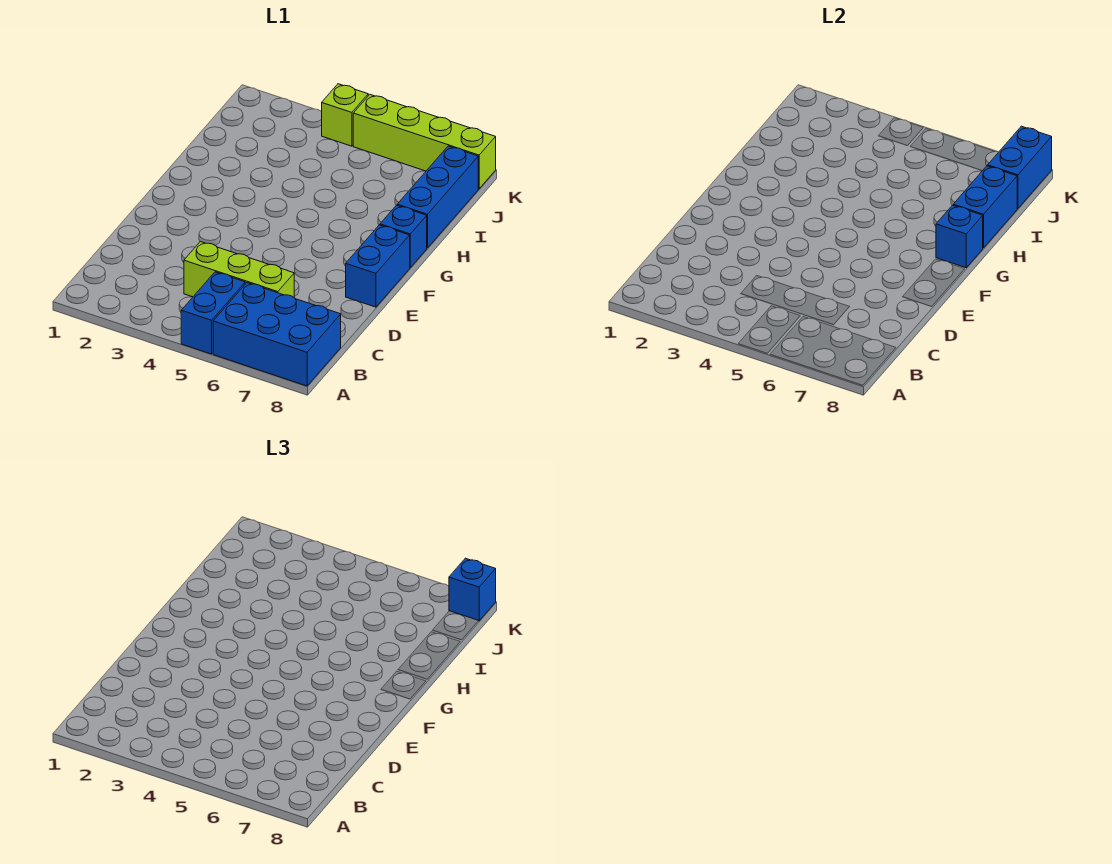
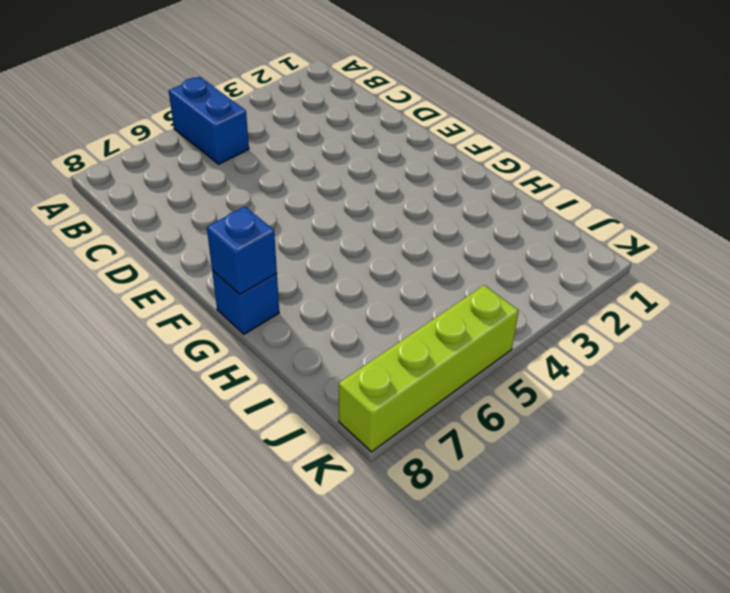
none -> blue 2x3 brick [213,283,341,386]
none -> lime 1x3 brick [184,242,294,297]
none -> blue 1x2 brick [346,225,410,307]

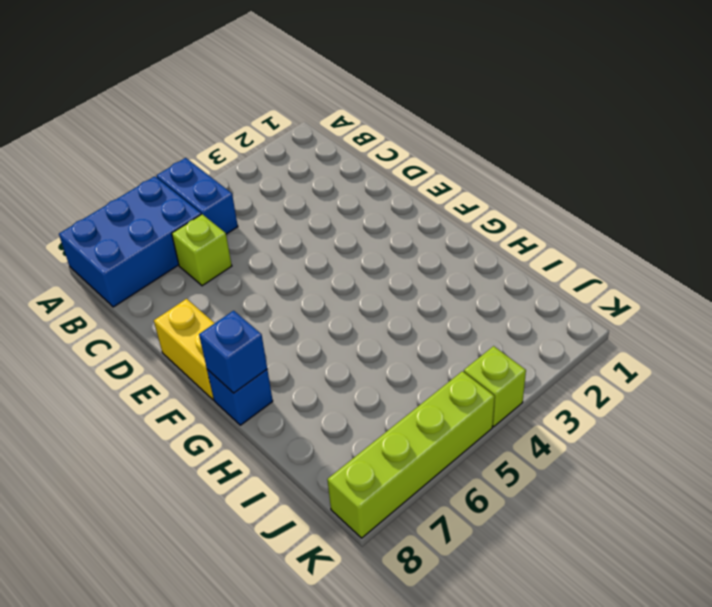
lime 1x1 brick [172,214,232,286] -> lime 1x3 brick [184,242,294,297]
yellow 1x2 brick [154,299,215,400] -> blue 1x2 brick [346,225,410,307]
none -> blue 1x3 brick [397,146,478,248]
none -> blue 1x2 brick [953,166,1017,248]
none -> blue 1x2 brick [988,126,1052,209]

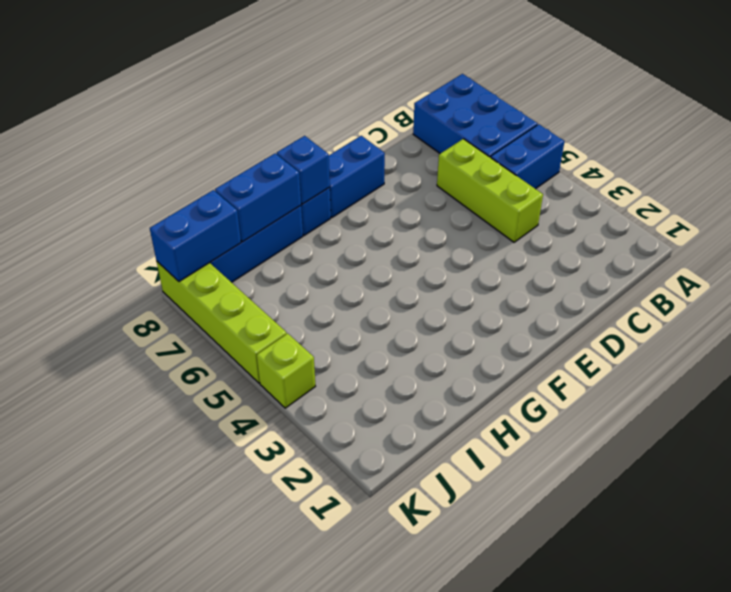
none -> blue 1x1 brick [449,558,496,621]

